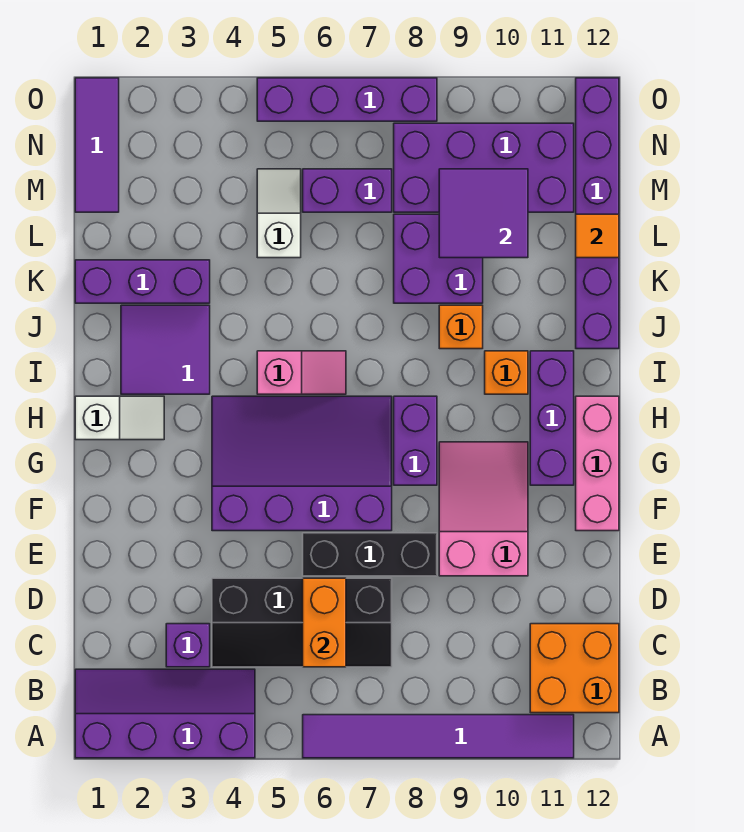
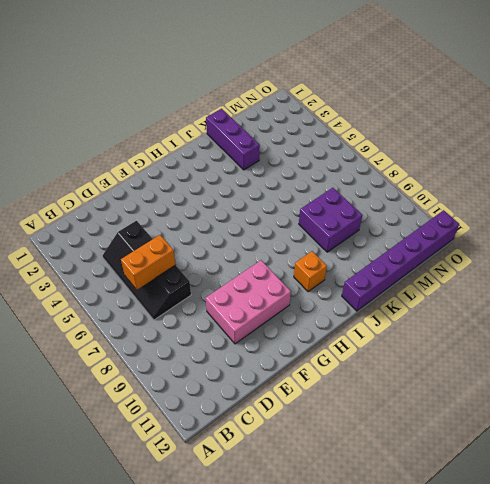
pink 2x3 brick [206,260,291,344] -> pink 2x3 slope [439,442,528,576]
none -> purple 2x4 slope [75,669,255,758]
none -> purple 1x6 tile [303,715,574,758]
none -> orange 2x2 brick [530,624,619,713]

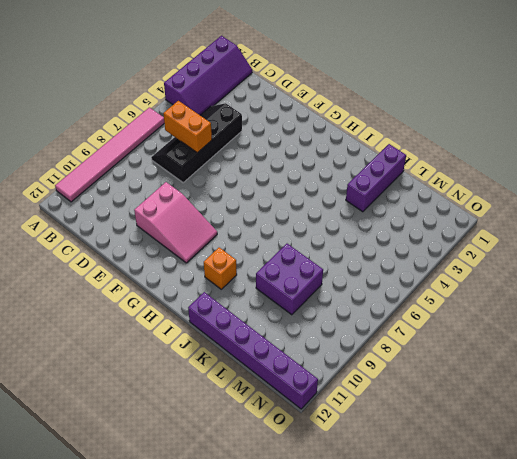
pink 1x6 tile [55,107,164,202] -> purple 1x6 tile [303,715,574,758]
none -> orange 2x2 brick [530,624,619,713]
none -> purple 1x1 brick [166,624,210,667]
none -> black 1x3 brick [303,533,437,576]

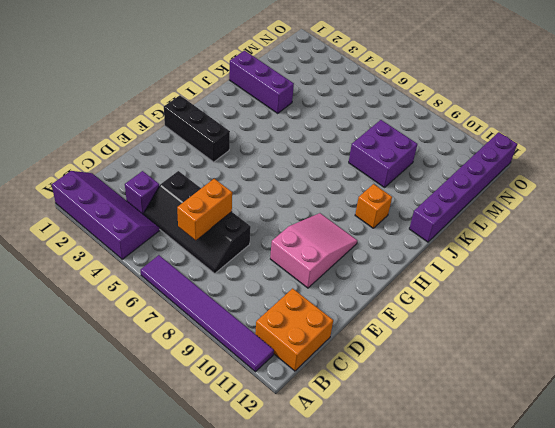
black 1x3 brick [164,95,230,162] -> black 1x3 brick moved to [303,533,437,576]
none -> purple 3x4 slope [212,396,392,531]
none -> pink 1x3 brick [576,396,619,531]
none -> purple 1x2 brick [394,396,437,485]

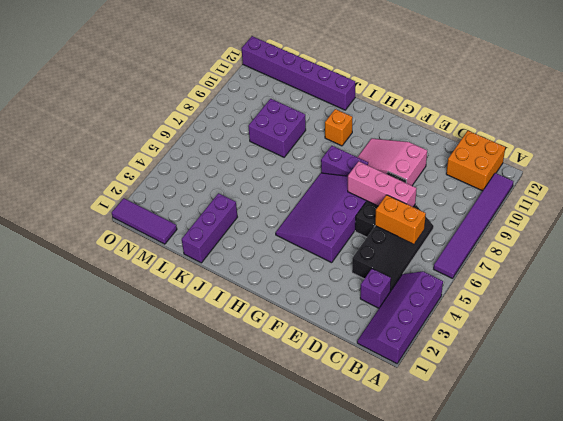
pink 1x3 brick [348,161,417,207] -> pink 1x3 brick moved to [576,396,619,531]
none -> purple 1x3 brick [530,351,574,485]
none -> white 1x2 slope [75,396,164,440]
none -> purple 2x2 tile [121,305,210,394]

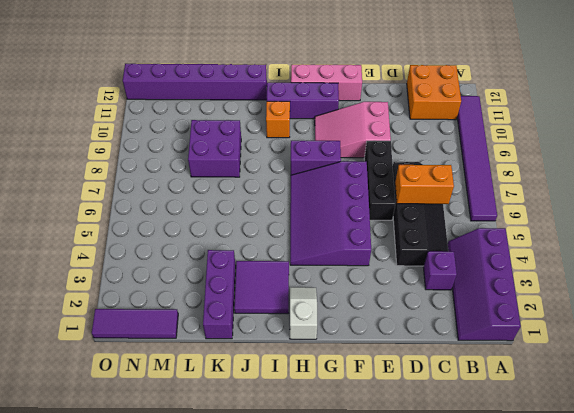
none -> pink 1x2 slope [257,351,346,394]
none -> orange 1x1 brick [439,305,483,349]
none -> white 1x2 slope [257,169,301,258]

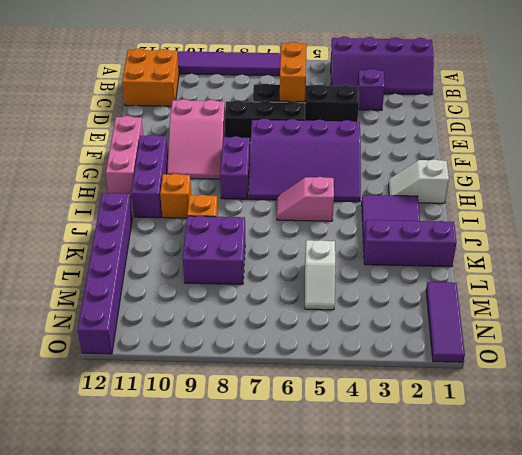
none -> purple 1x2 brick [303,169,392,212]
none -> purple 2x4 brick [394,123,574,212]
none -> purple 1x4 brick [257,78,437,121]

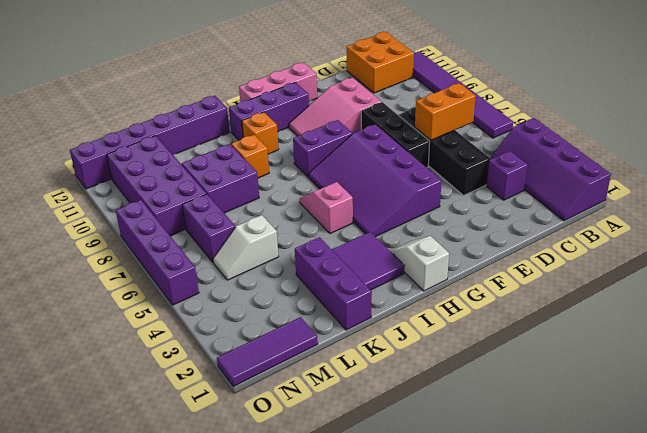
none -> purple 2x2 tile [439,169,528,258]
none -> orange 1x1 tile [576,214,619,258]

